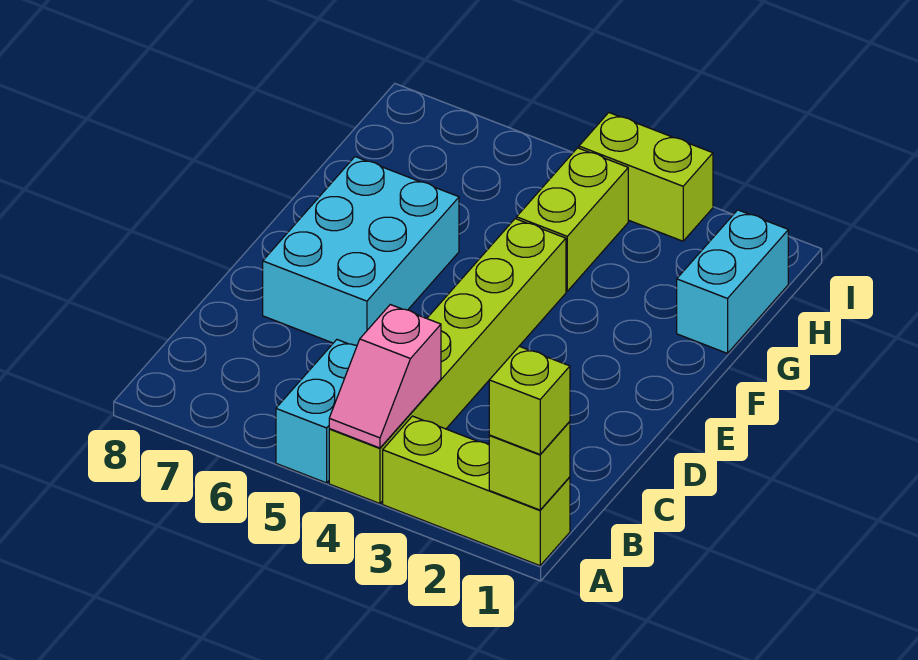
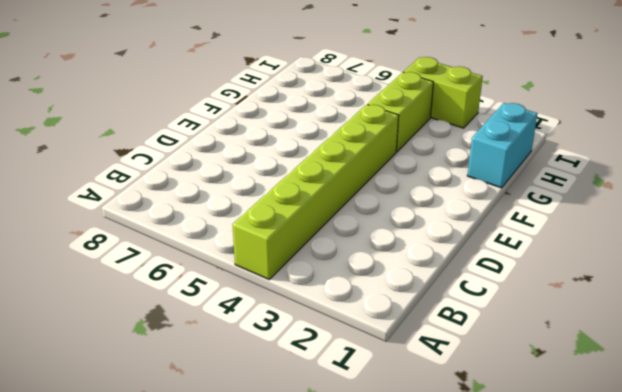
none -> lime 1x3 brick [383,416,570,566]
none -> cyan 1x2 brick [276,340,357,483]

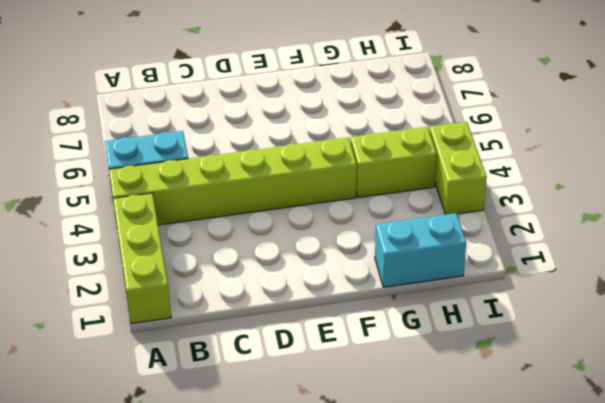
none -> cyan 2x3 brick [263,157,459,346]
none -> lime 1x1 brick [489,422,570,510]

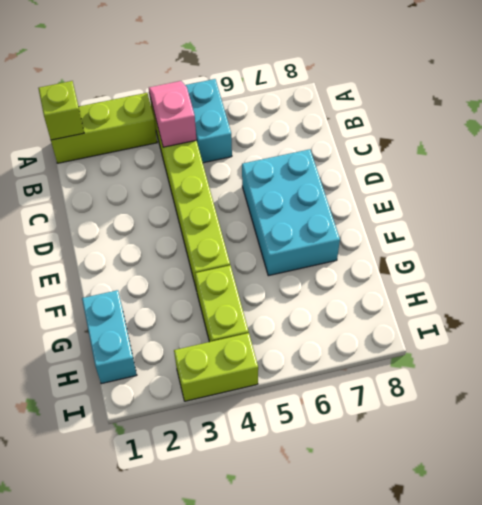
none -> lime 1x1 brick [489,346,570,454]

